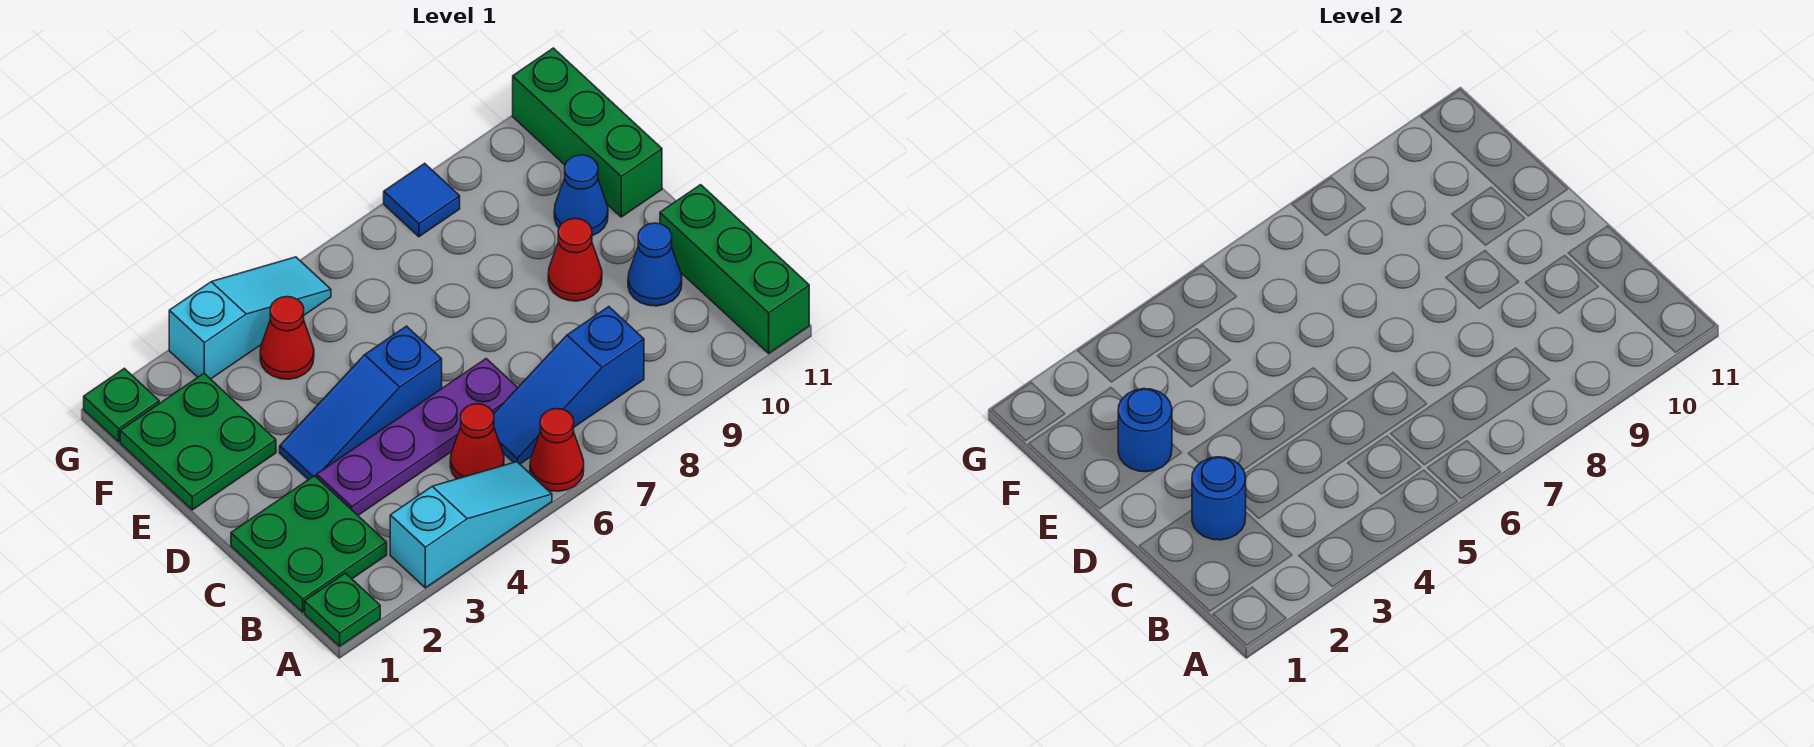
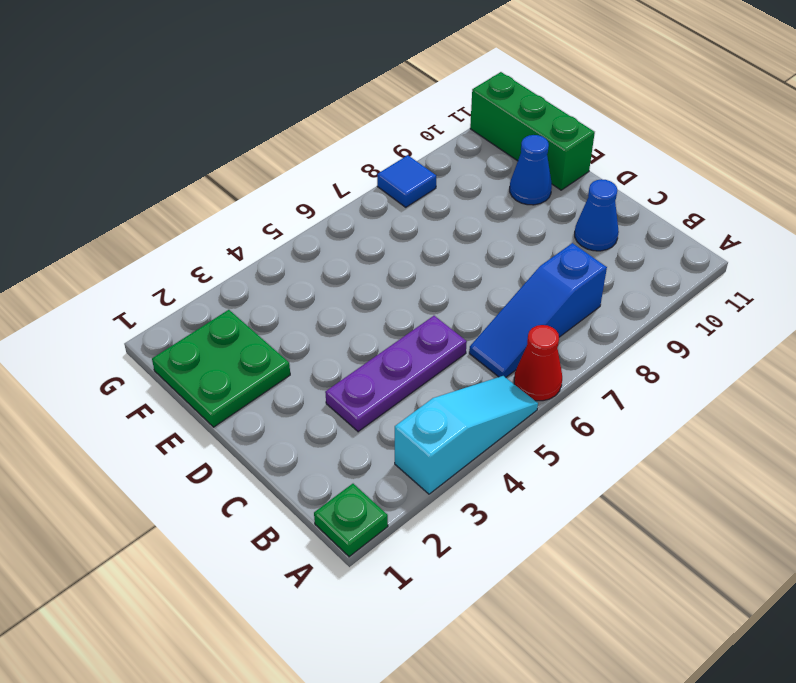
purple 1x3 plate [325,316,467,432] -> purple 1x4 plate [317,359,518,515]
none -> green 1x3 brick [660,185,809,353]
none -> green 2x2 plate [231,476,387,612]
none -> red 1x1 cone [450,404,504,479]

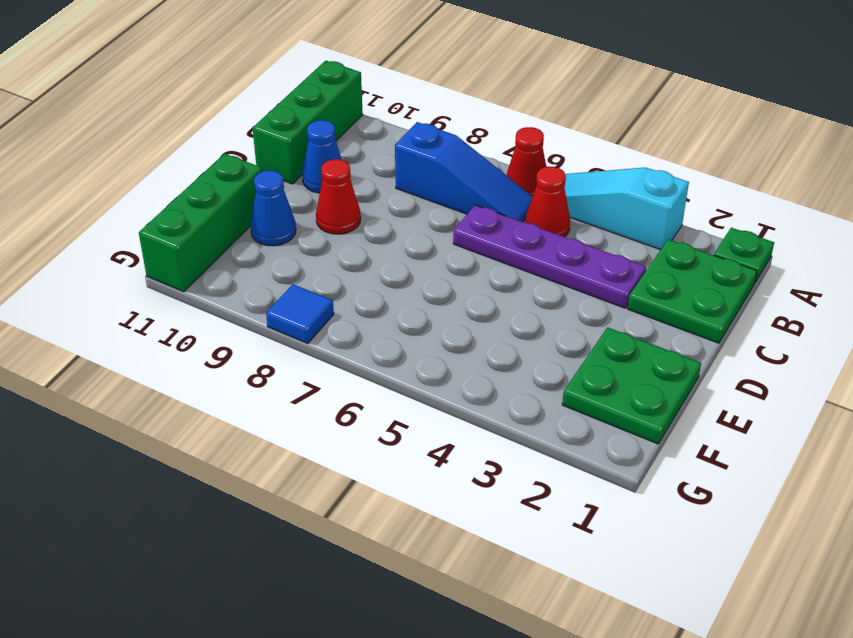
none -> blue 1x3 slope [280,326,442,480]
none -> red 1x1 cone [260,297,314,379]
none -> green 1x1 plate [84,368,159,442]

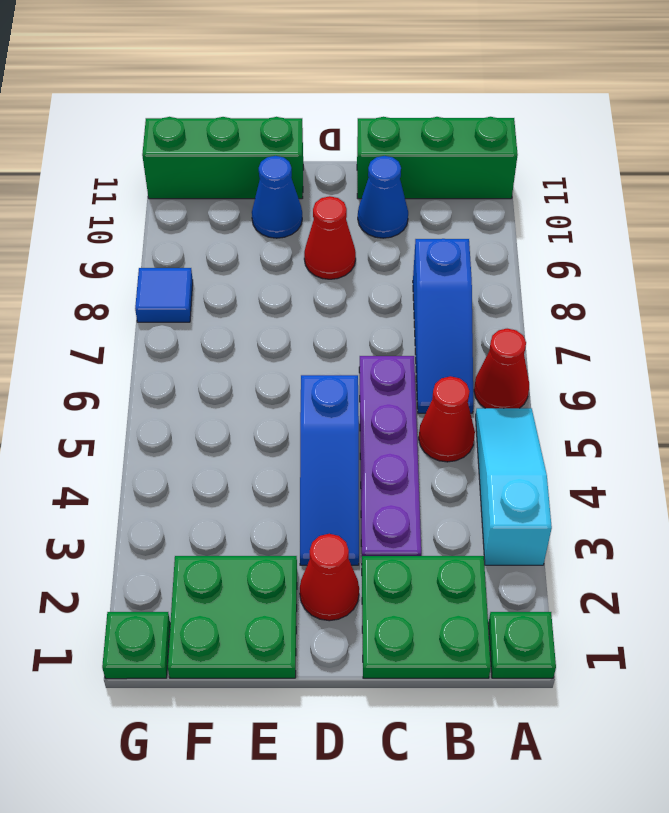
red 1x1 cone [300,534,359,621] -> red 1x1 cone moved to [260,297,314,379]
none -> cyan 1x3 slope [169,257,331,379]
none -> blue 1x1 round brick [1192,457,1246,540]
none -> blue 1x1 round brick [1118,389,1172,472]

